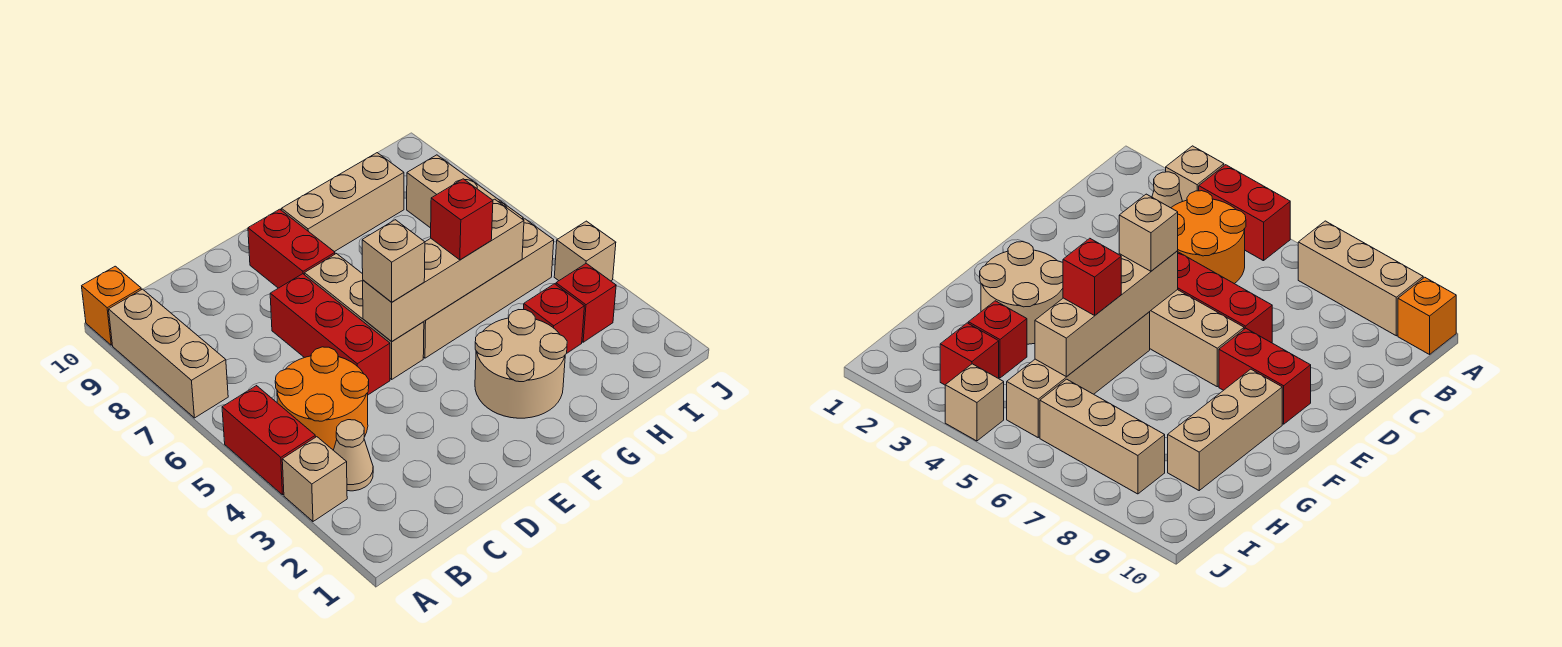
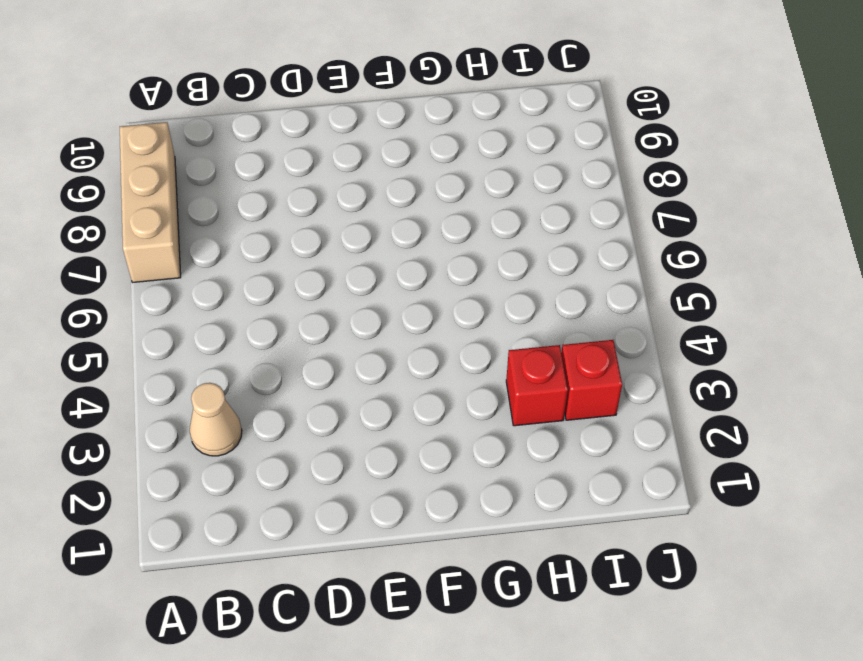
none -> tan 1x1 brick [282,437,347,521]
none -> red 1x2 brick [222,386,315,495]
none -> orange 1x1 brick [82,266,141,345]

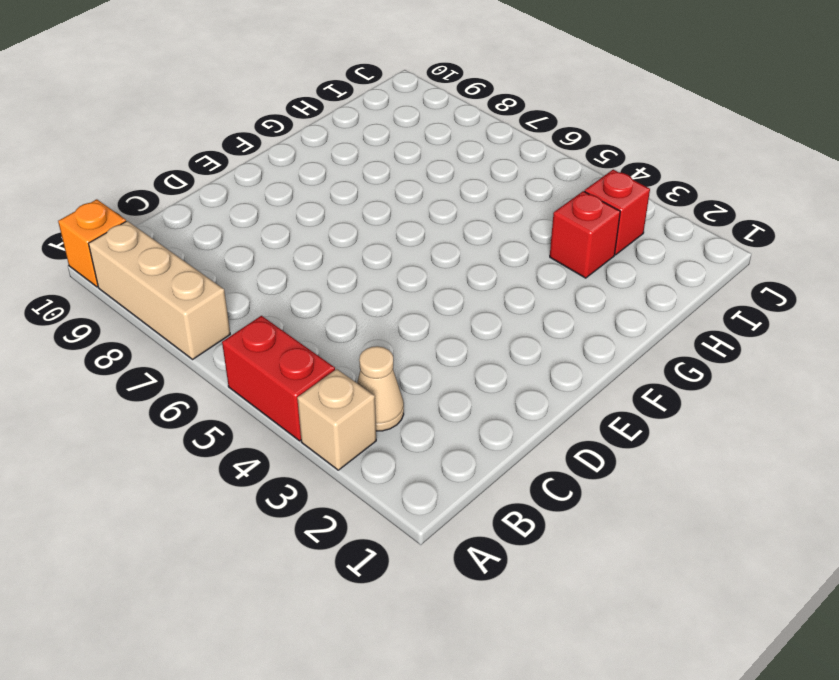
none -> orange 2x2 round brick [275,347,369,450]
none -> red 1x3 brick [270,274,390,395]
none -> tan 1x3 brick [304,254,424,379]

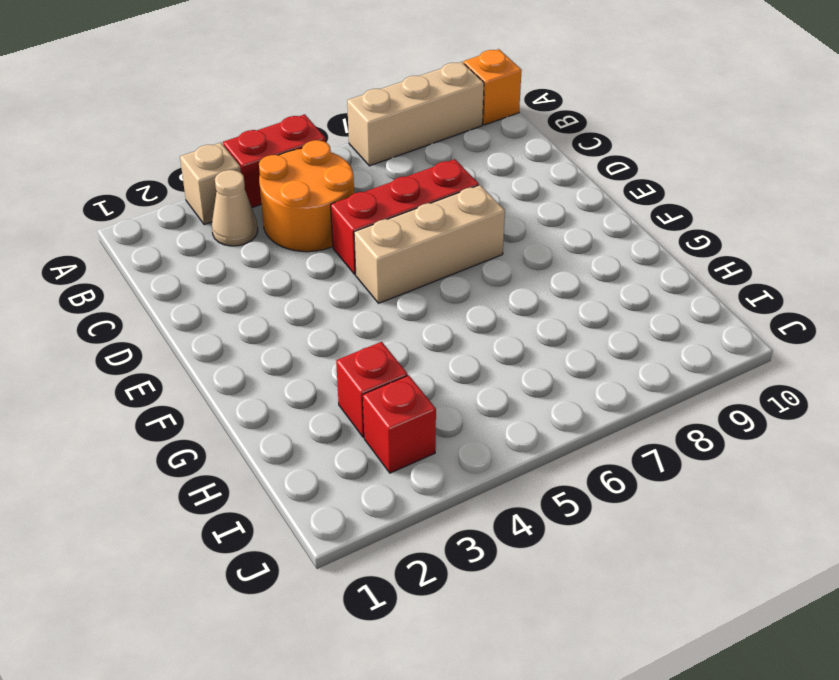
none -> red 1x2 brick [248,209,335,288]
none -> tan 2x2 round brick [475,310,567,418]
none -> tan 1x4 brick [423,219,554,358]

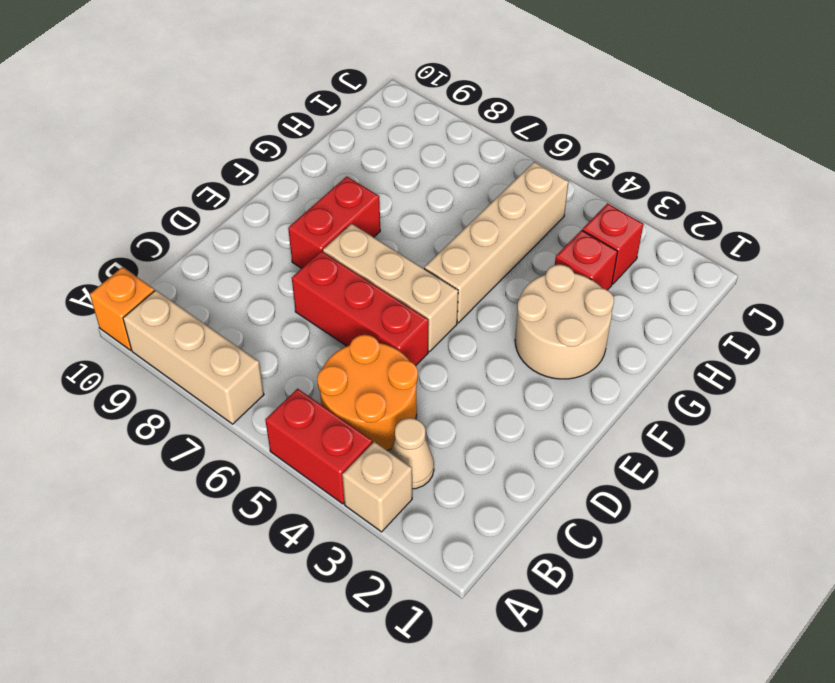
red 1x2 brick [288,176,380,268] -> red 1x2 brick turned to [248,209,335,288]
none -> tan 1x3 brick [281,153,404,252]
none -> tan 1x3 brick [407,155,523,228]
none -> tan 1x1 brick [554,221,616,281]

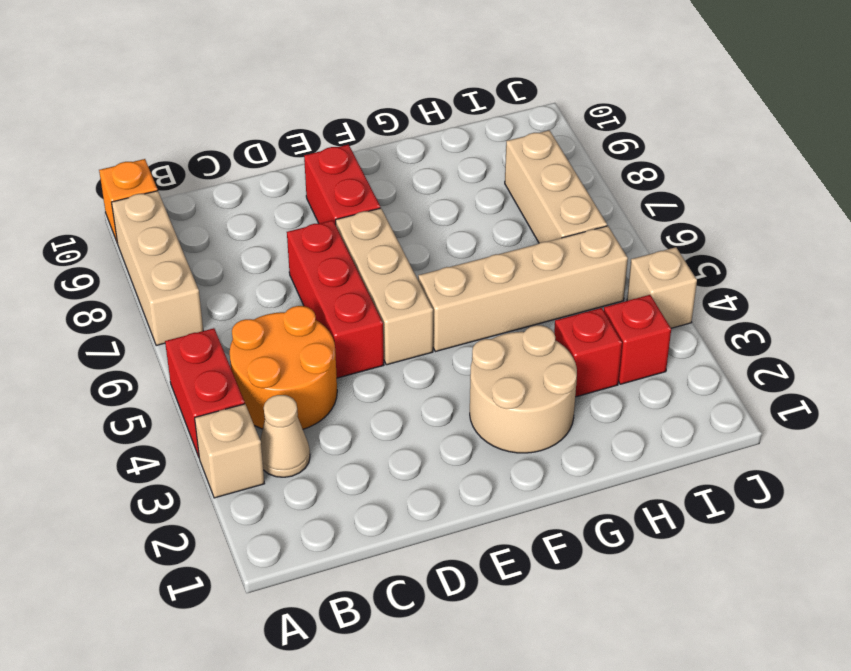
none -> tan 1x3 brick [281,153,404,252]
none -> tan 1x4 brick [363,199,524,342]
none -> tan 1x1 brick [362,220,425,302]

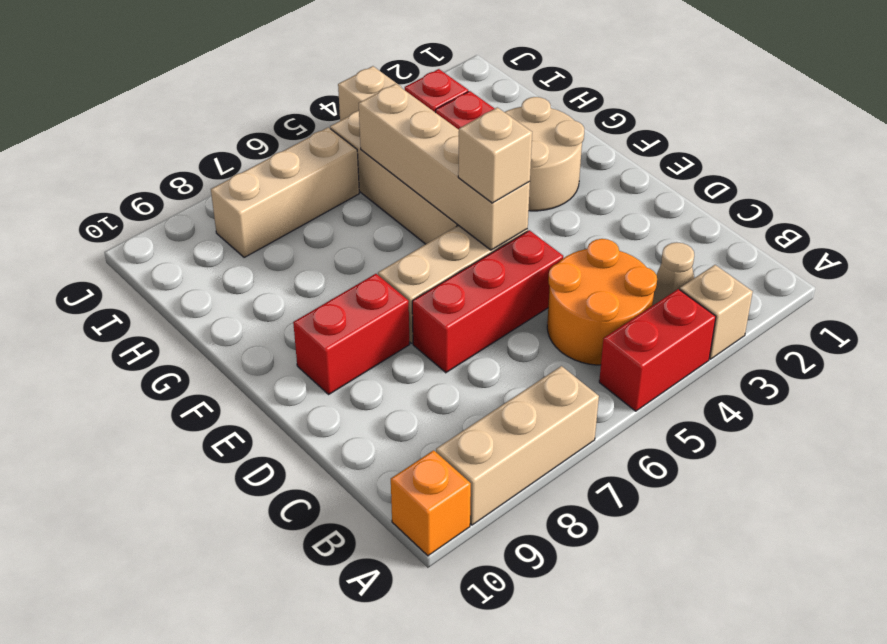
none -> tan 1x3 brick [281,153,404,252]
none -> red 1x1 brick [431,179,493,260]

